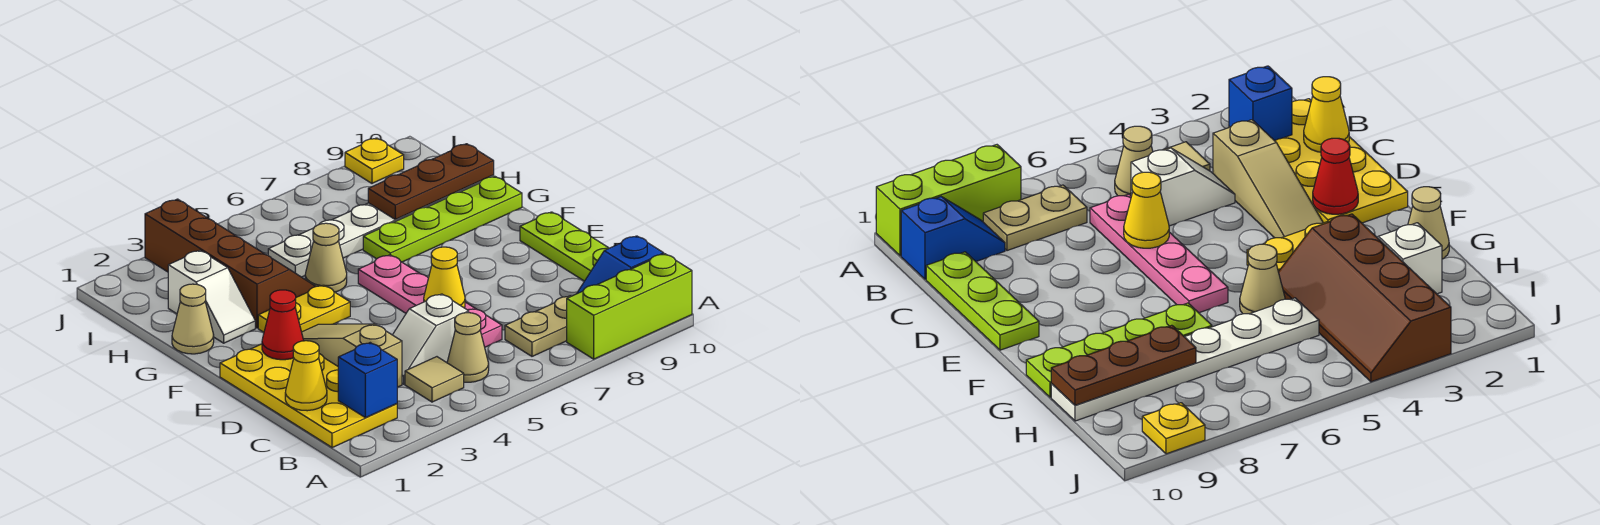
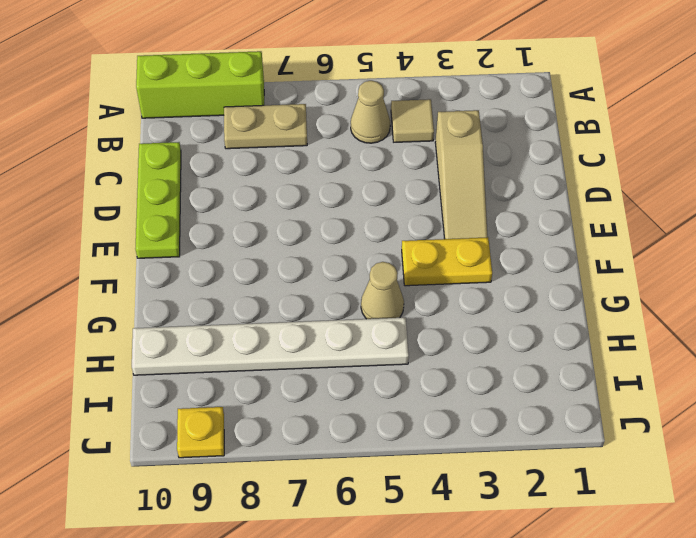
none -> yellow 2x4 plate [220,344,397,448]
none -> blue 1x2 slope [577,236,664,294]
none -> white 1x2 slope [393,294,469,384]

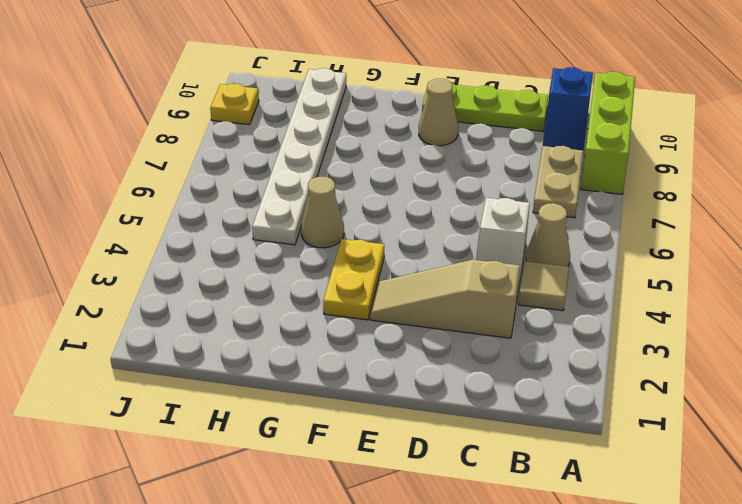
tan 1x1 cone [419,79,458,146] -> tan 1x1 cone moved to [172,284,214,354]
none -> yellow 2x4 plate [220,344,397,448]
none -> pink 1x4 plate [358,255,502,347]
none -> white 1x2 slope [168,251,255,343]

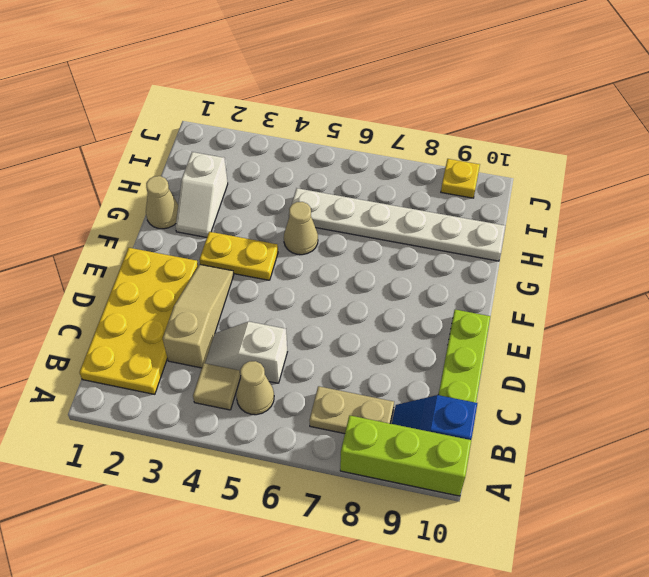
none -> pink 1x4 plate [358,255,502,347]
none -> brown 2x4 slope [145,199,316,328]
none -> lime 1x4 plate [363,176,522,262]

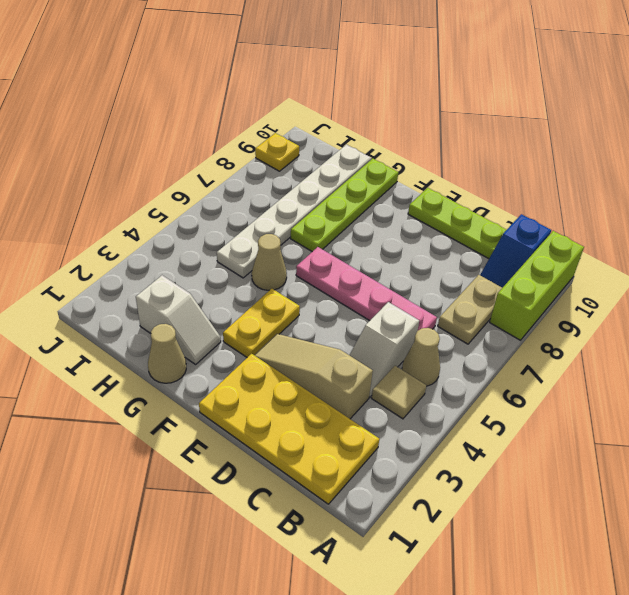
none -> brown 2x4 slope [145,199,316,328]
none -> blue 1x1 brick [338,343,397,418]
none -> yellow 1x1 cone [285,341,327,411]

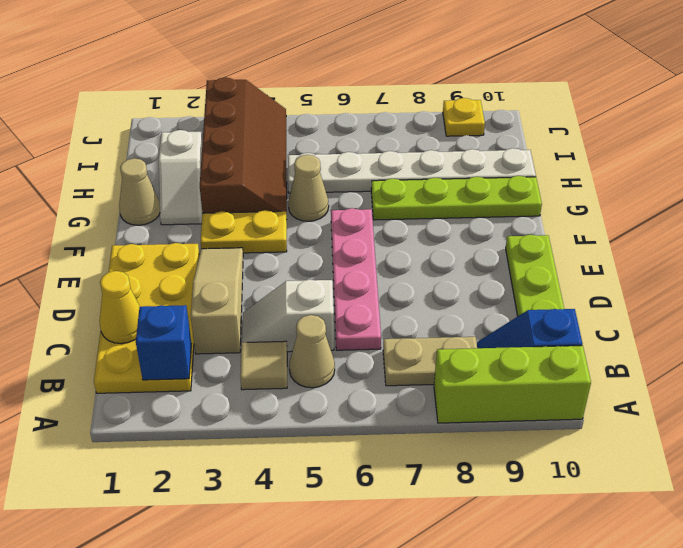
none -> yellow 1x1 cone [424,247,465,308]
none -> red 1x1 cone [262,290,304,360]
none -> brown 1x3 plate [368,144,494,219]

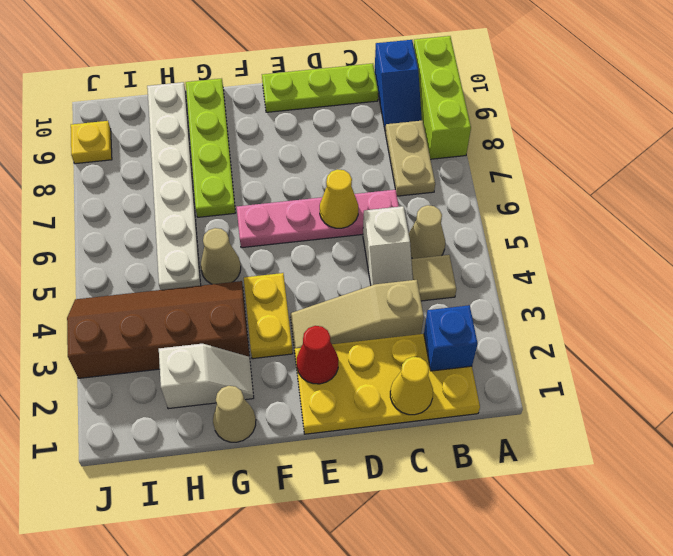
none -> brown 1x3 plate [368,144,494,219]

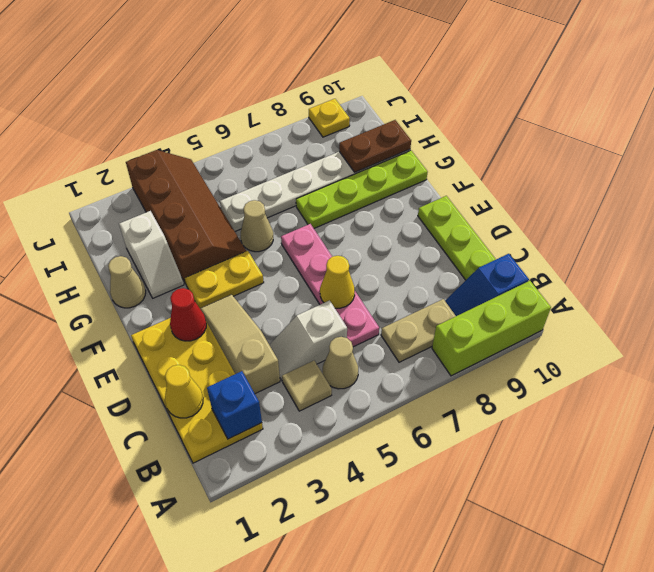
brown 1x2 plate [339,120,411,172] -> brown 1x3 plate [368,144,494,219]

